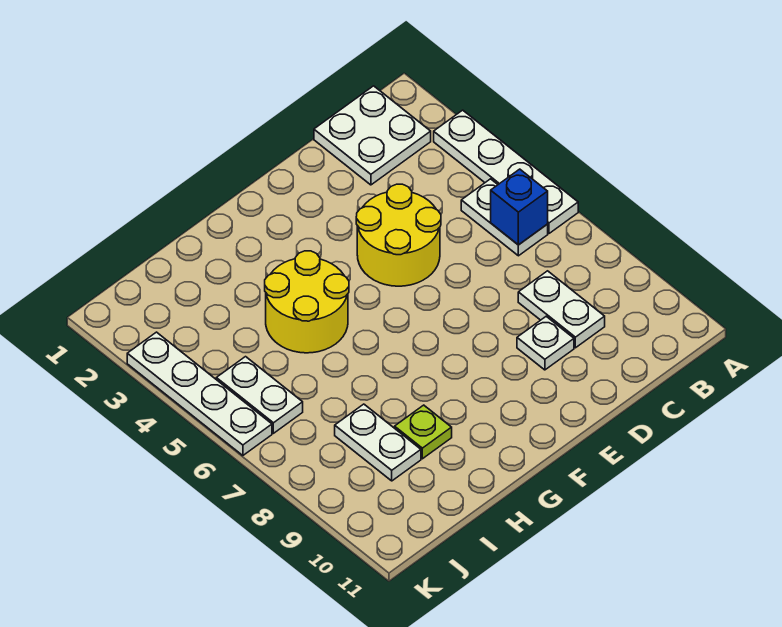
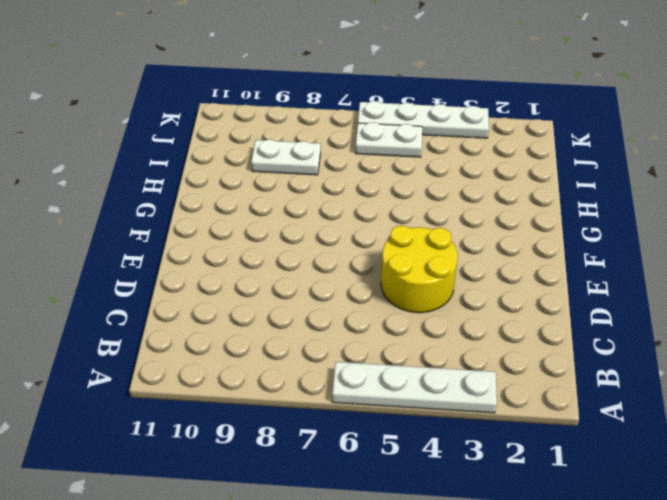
none -> white 2x2 plate [314,86,431,185]
none -> white 1x2 plate [461,179,548,256]
none -> white 1x2 plate [518,271,605,348]

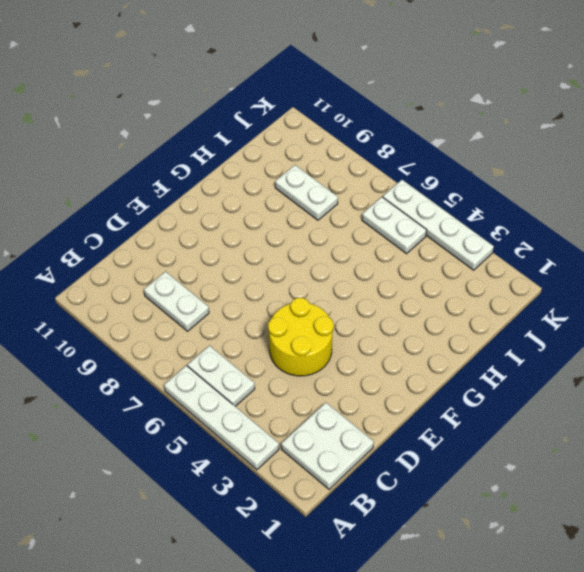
none -> white 1x1 plate [517,316,574,370]
none -> yellow 2x2 round brick [265,251,349,353]
none -> lime 1x1 plate [395,405,452,459]

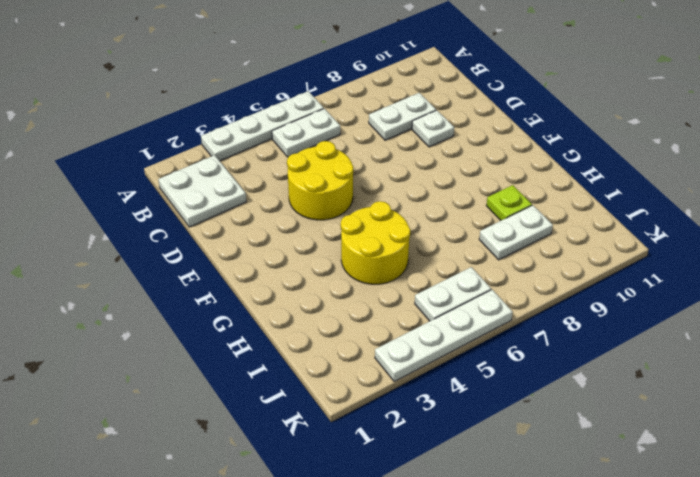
none -> blue 1x1 brick [491,169,548,245]

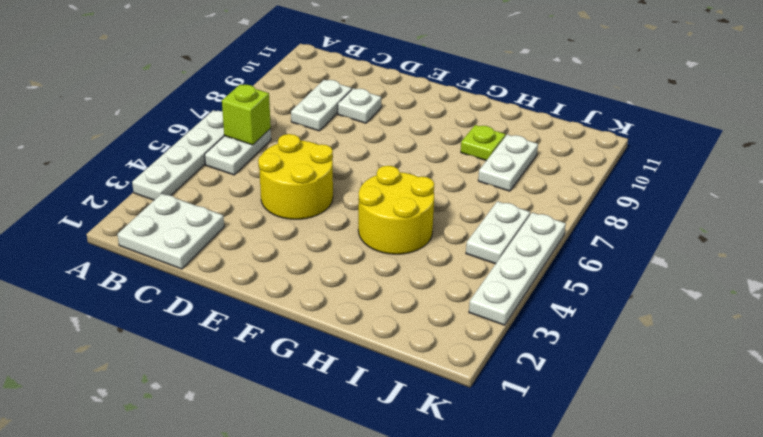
lime 1x1 brick [222,84,271,145] -> blue 1x1 brick [491,169,548,245]

